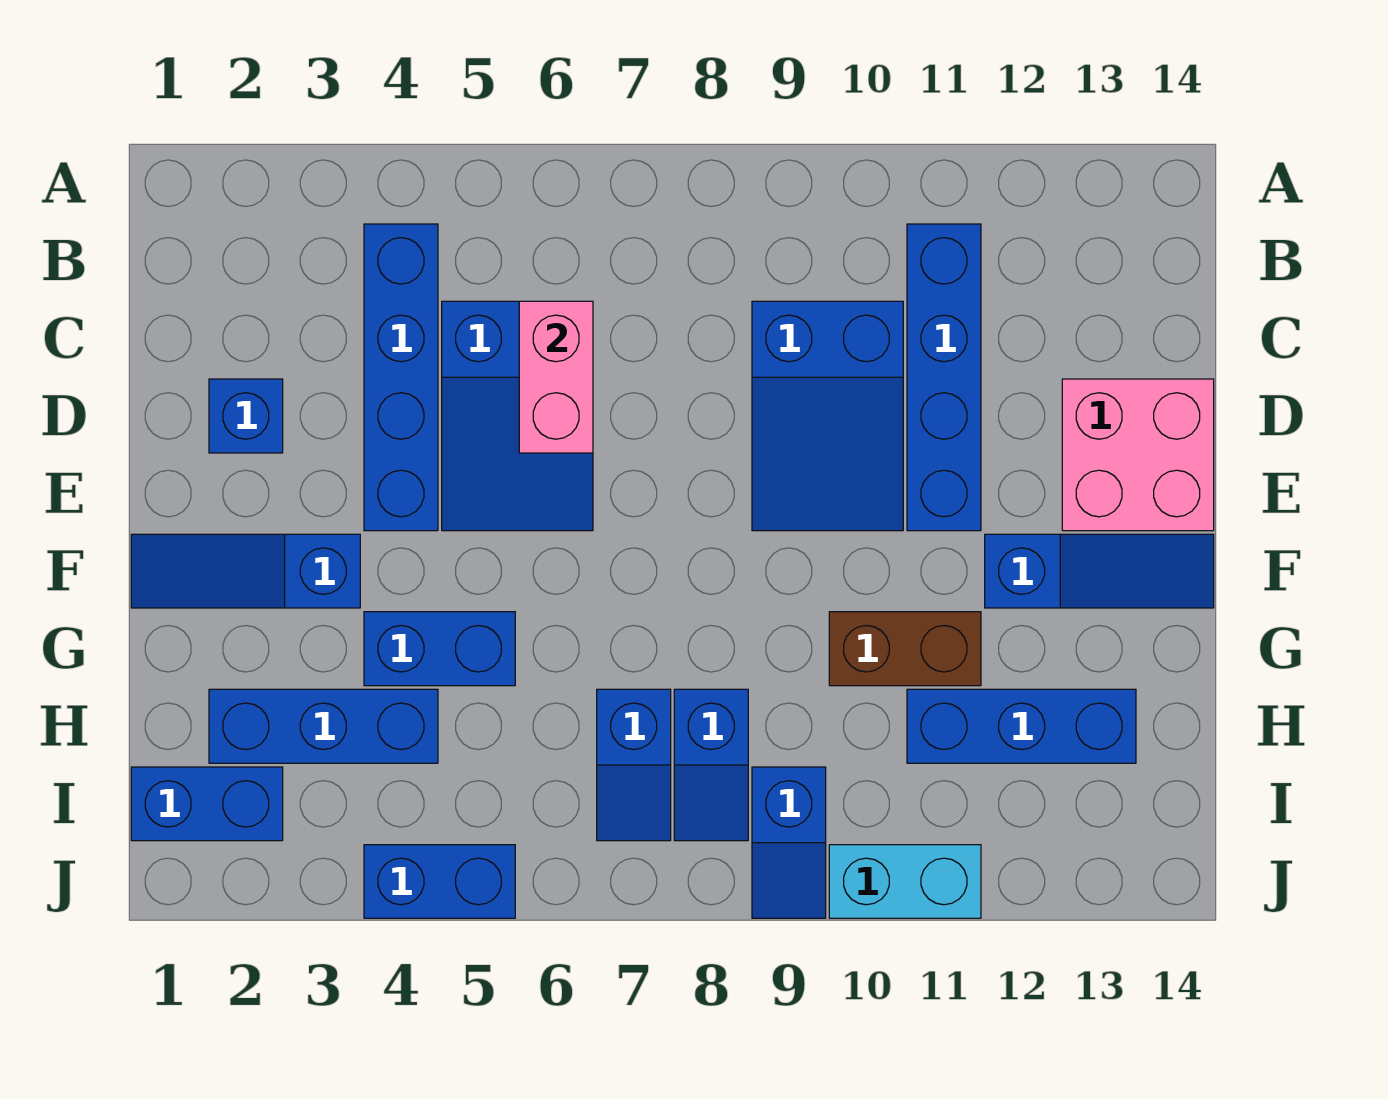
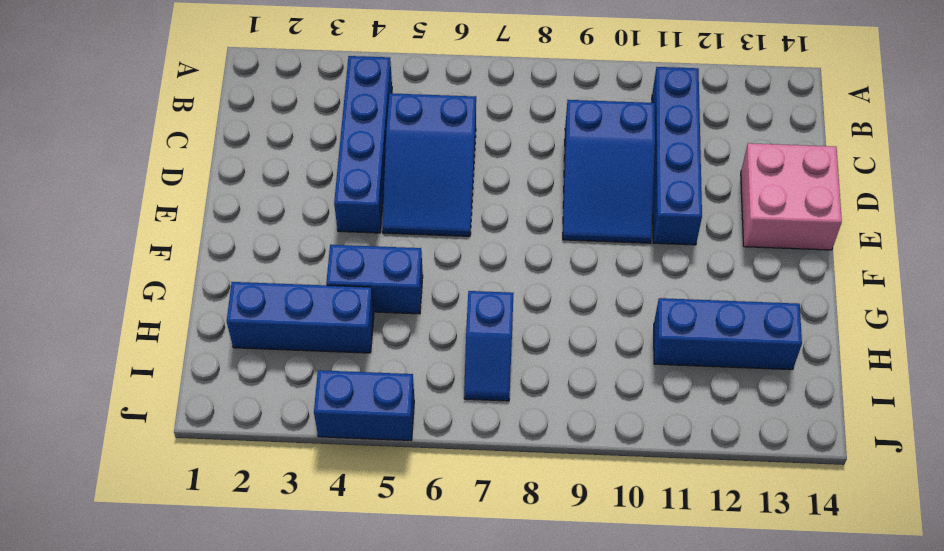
none -> blue 1x1 brick [209,379,283,453]
none -> blue 1x3 slope [131,534,360,608]
none -> blue 1x3 slope [985,534,1214,608]

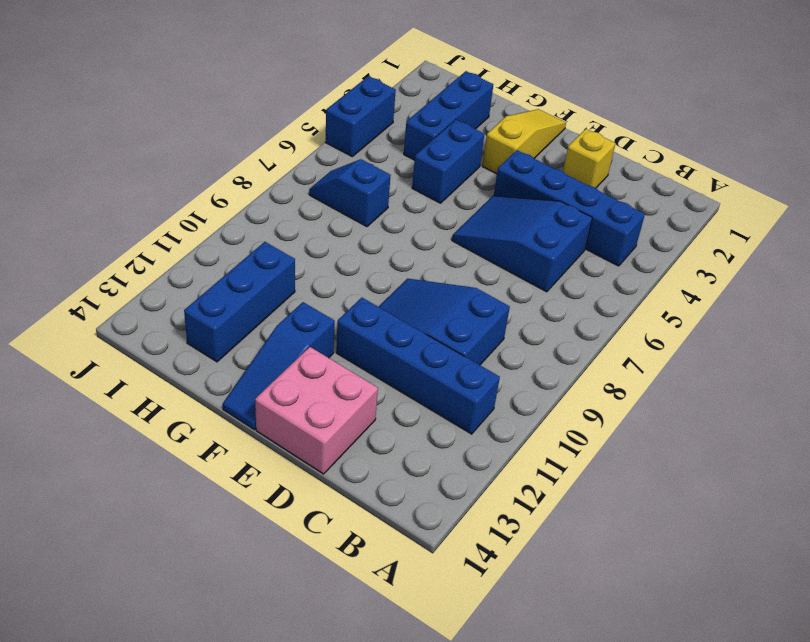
yellow 1x1 brick [563,129,615,188] -> blue 1x1 brick [209,379,283,453]
yellow 1x3 slope [482,109,566,174] -> blue 1x3 slope [131,534,360,608]
none -> brown 1x2 brick [829,612,981,686]
none -> blue 1x2 slope [674,689,748,841]
none -> blue 1x2 brick [131,767,283,841]

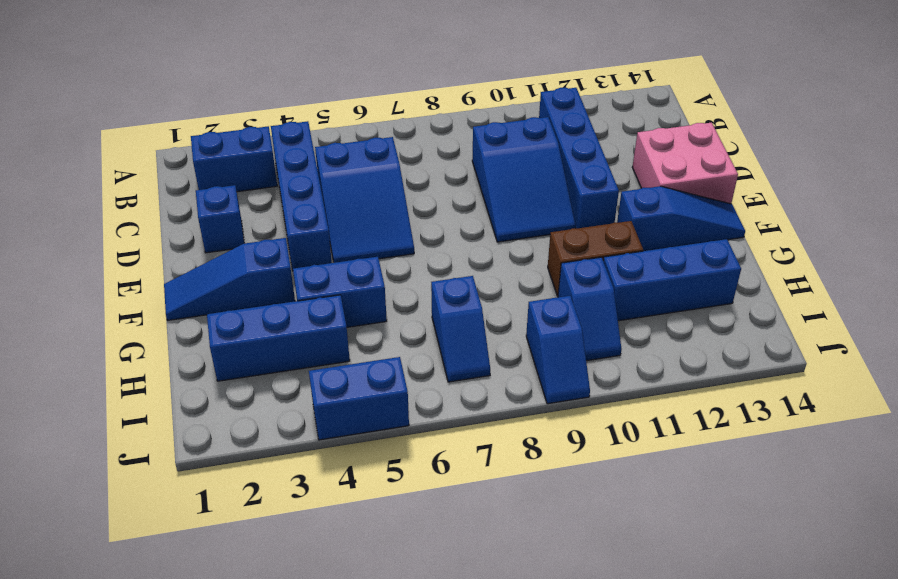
blue 1x2 brick [191,126,277,192] -> blue 1x2 brick moved to [131,767,283,841]
blue 1x2 slope [558,257,621,361] -> blue 1x2 slope moved to [674,689,748,841]
none -> cyan 1x2 brick [829,845,981,918]
none -> pink 1x2 brick [519,301,593,453]

